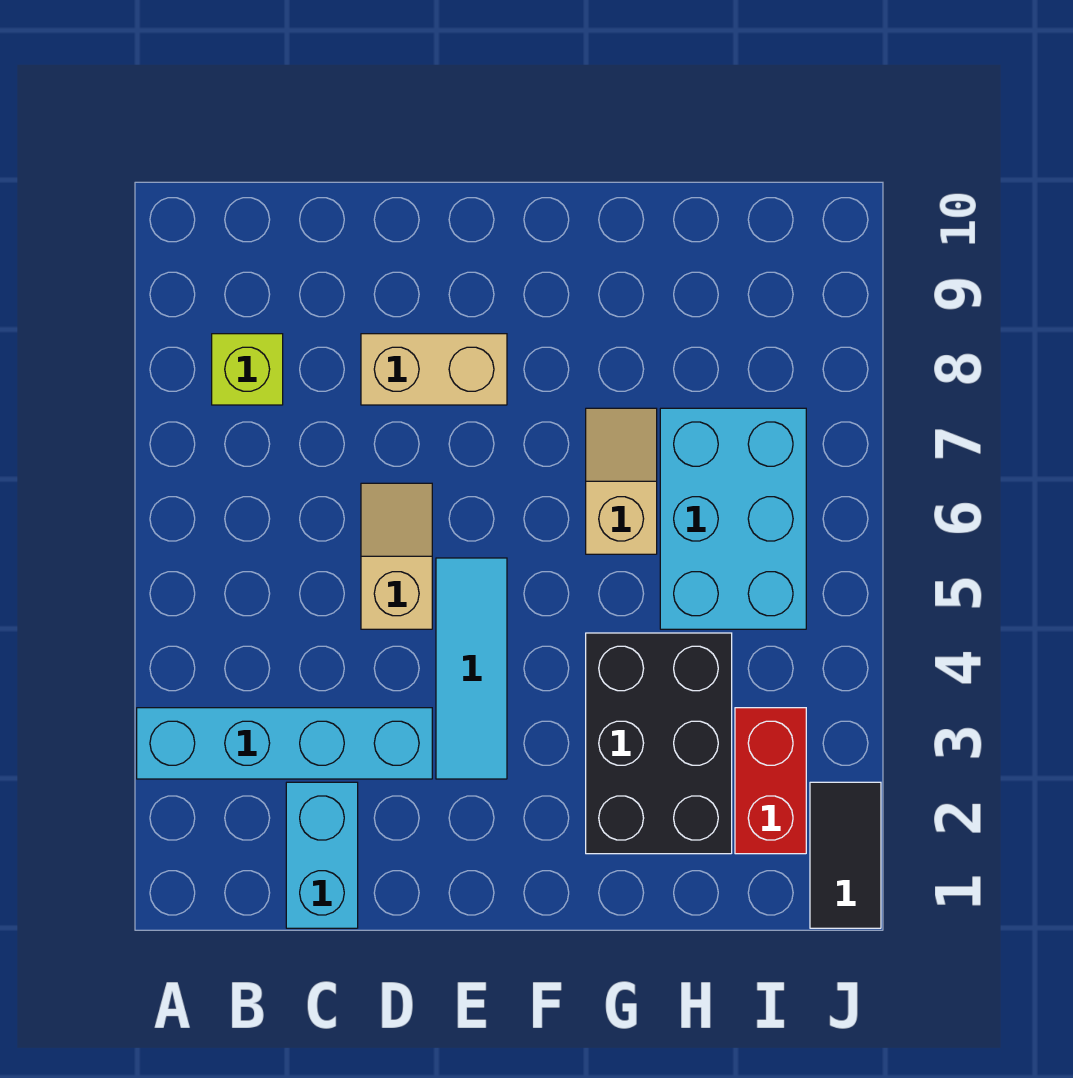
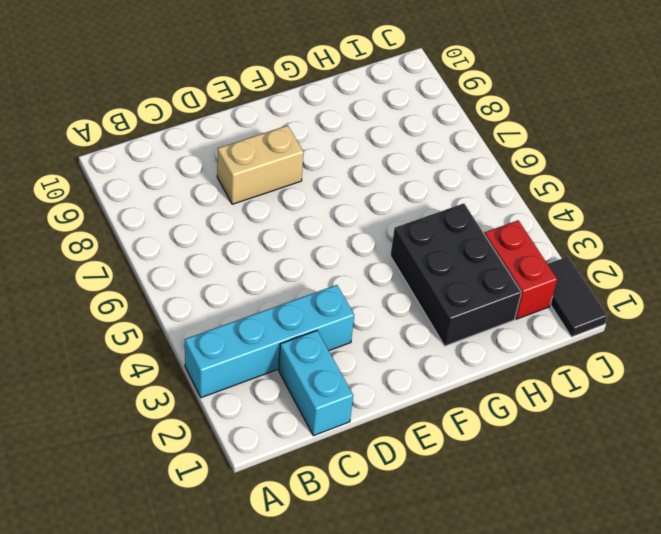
none -> lime 1x1 brick [212,334,283,405]
none -> tan 1x2 slope [361,483,432,629]

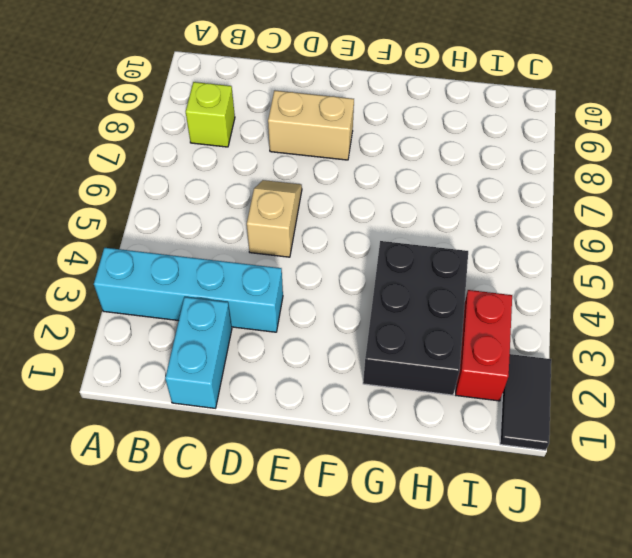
none -> cyan 1x3 tile [436,558,507,779]
none -> tan 1x2 slope [586,408,657,554]

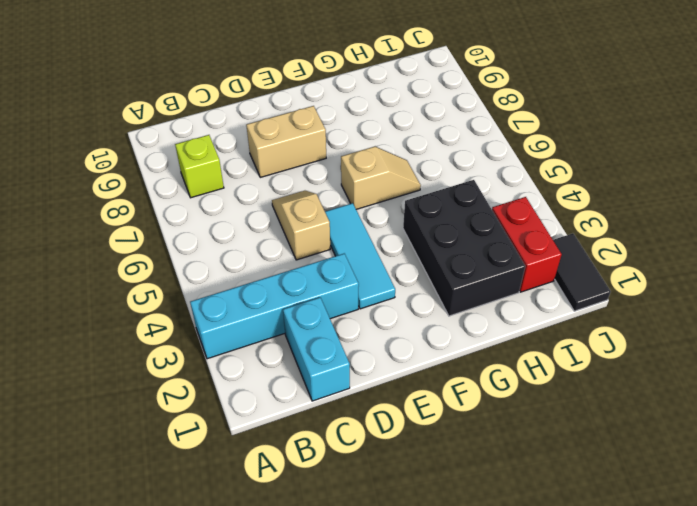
tan 1x2 slope [341,147,421,209] -> tan 1x2 slope turned to [586,408,657,554]
none -> cyan 2x3 brick [660,408,806,629]

